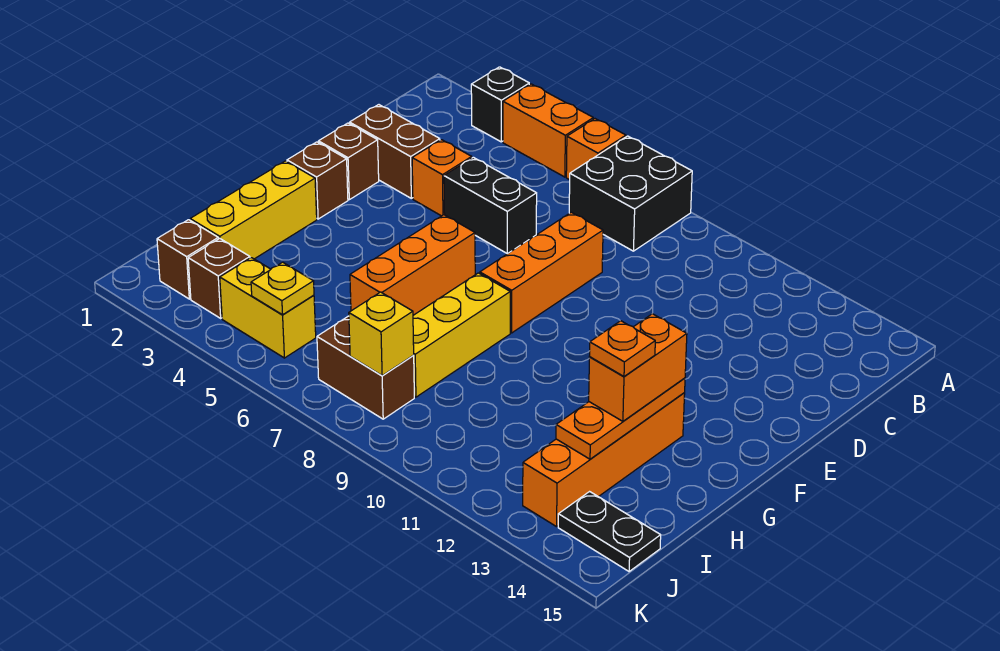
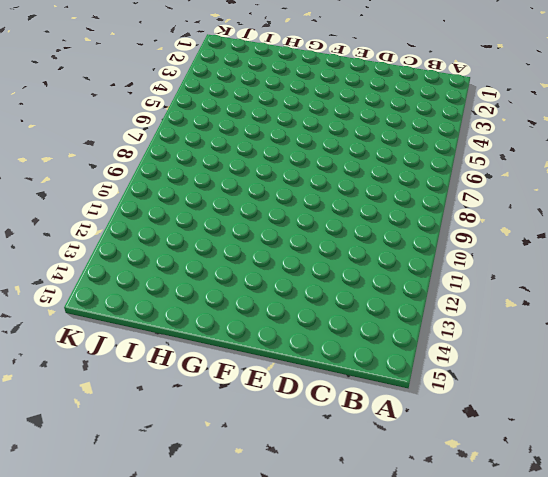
none -> black 1x1 brick [471,67,529,142]
none -> orange 1x2 brick [503,84,593,177]
none -> orange 1x1 brick [566,119,626,180]

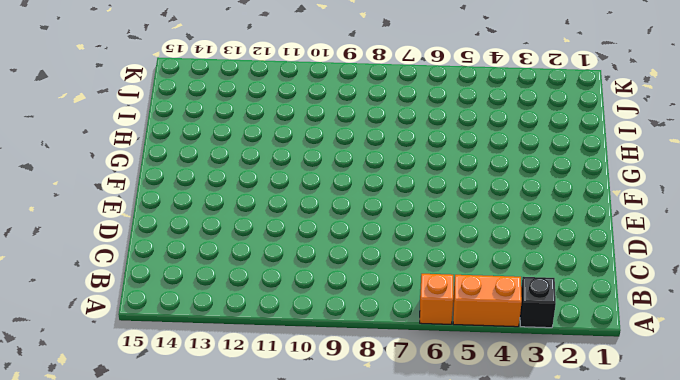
none -> black 2x2 brick [569,136,692,251]
none -> brown 1x2 brick [350,105,440,198]
none -> orange 1x1 brick [412,140,472,216]

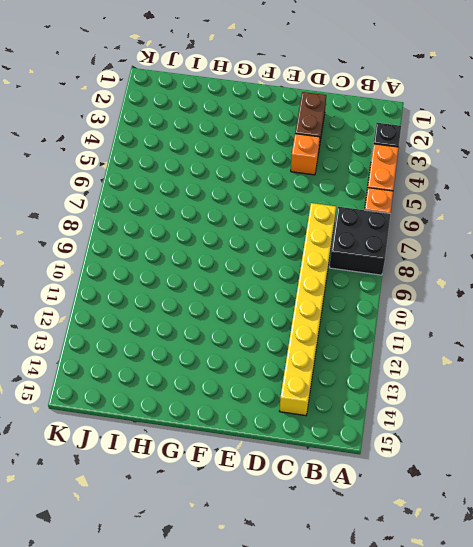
yellow 1x8 brick [280,203,336,416] -> none
none -> black 1x2 brick [444,157,537,254]
none -> orange 1x3 brick [480,212,603,333]
none -> brown 1x1 brick [318,123,379,200]

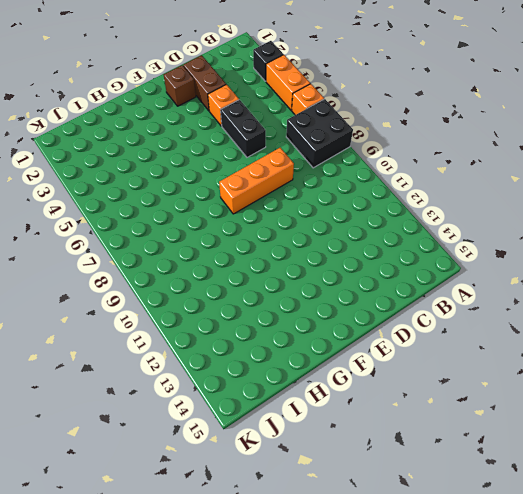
none -> brown 1x1 brick [287,142,348,219]
none -> orange 1x3 brick [350,215,475,315]
none -> yellow 1x3 brick [190,161,317,259]

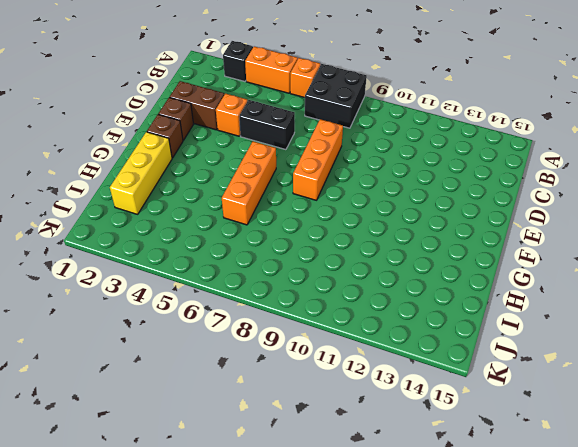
none -> yellow 1x3 brick [413,273,510,397]
none -> orange 1x4 brick [523,393,685,527]
none -> brown 1x1 brick [157,220,218,299]

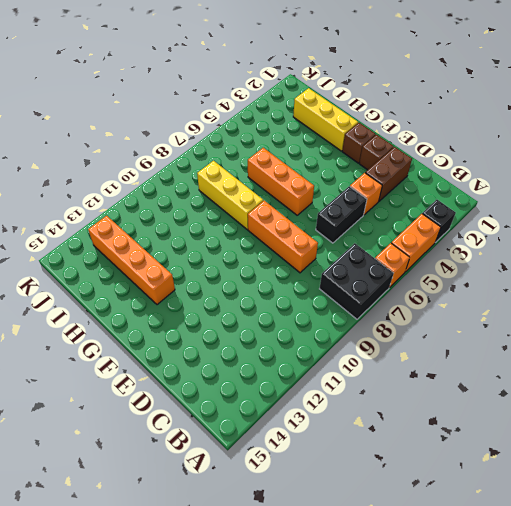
none -> brown 1x1 brick [157,220,218,299]
none -> brown 1x1 brick [188,238,250,318]
none -> yellow 1x2 brick [220,258,316,358]

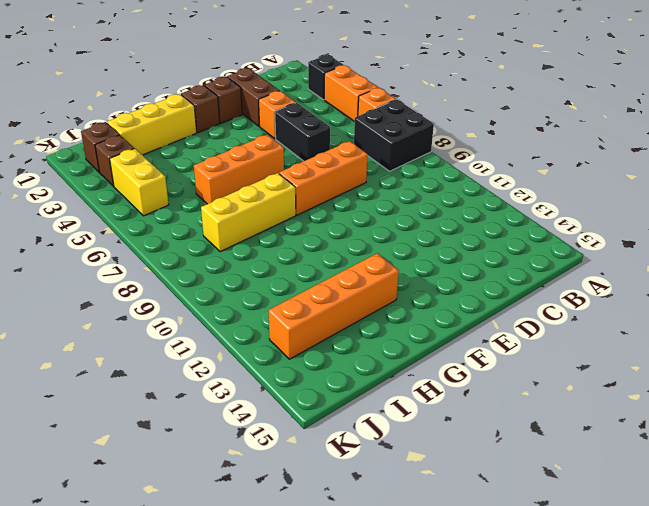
none -> brown 1x2 brick [317,316,414,419]
none -> black 1x2 plate [558,492,661,571]
none -> orange 1x3 plate [556,378,685,459]

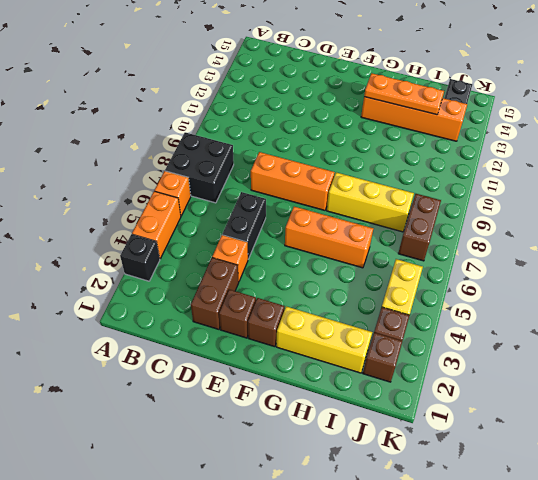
none -> yellow 1x1 plate [251,262,314,315]
none -> yellow 1x1 brick [349,292,414,376]
none -> orange 1x2 brick [589,314,687,421]

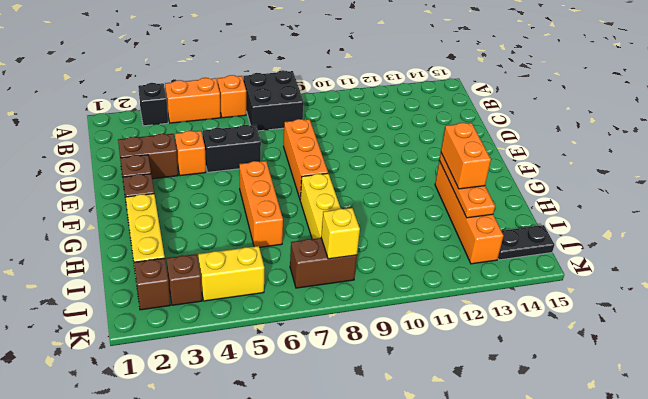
none -> yellow 1x1 plate [251,262,314,315]
none -> orange 1x1 plate [589,321,655,376]

